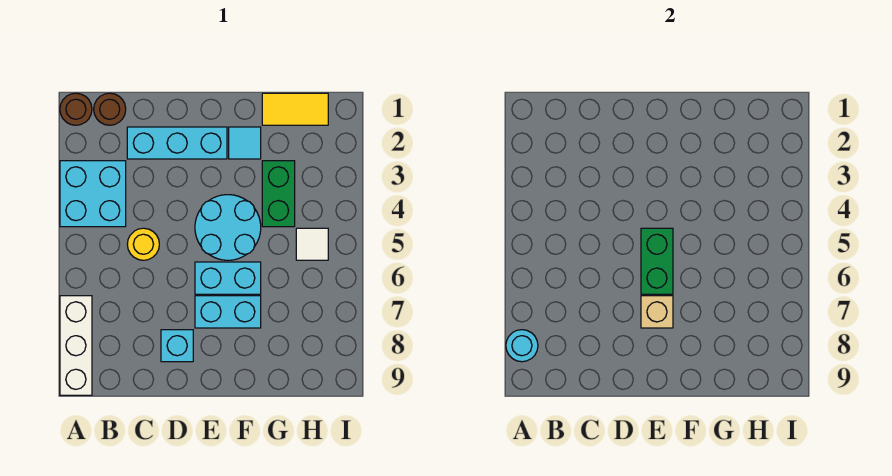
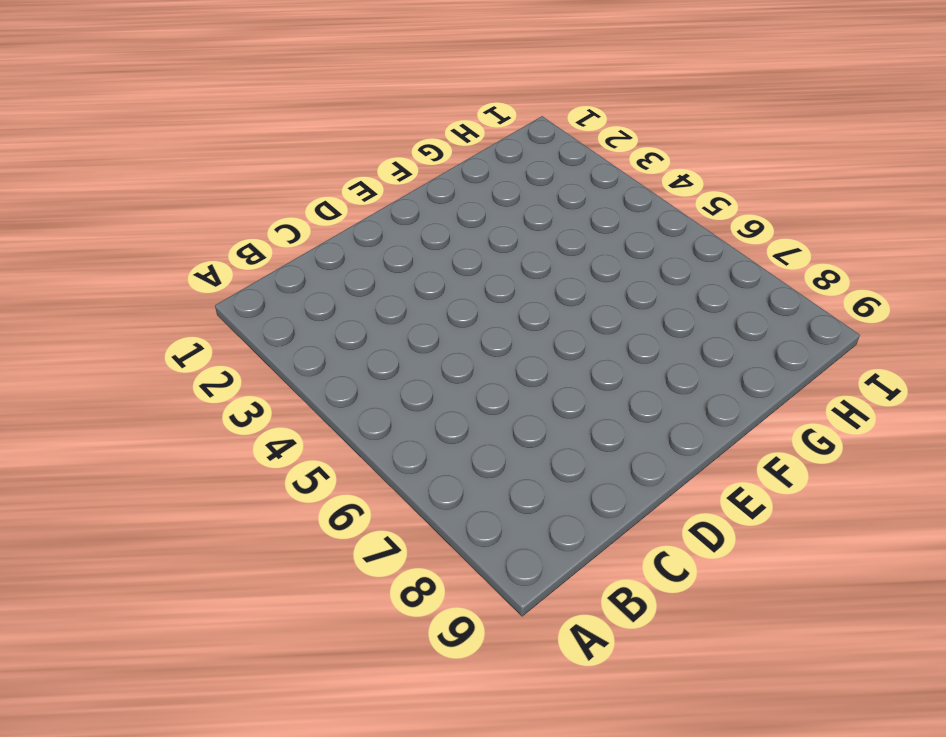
none -> brown 1x1 round brick [60,93,92,125]
none -> cyan 2x2 brick [60,161,126,227]
none -> white 1x3 brick [60,296,92,395]

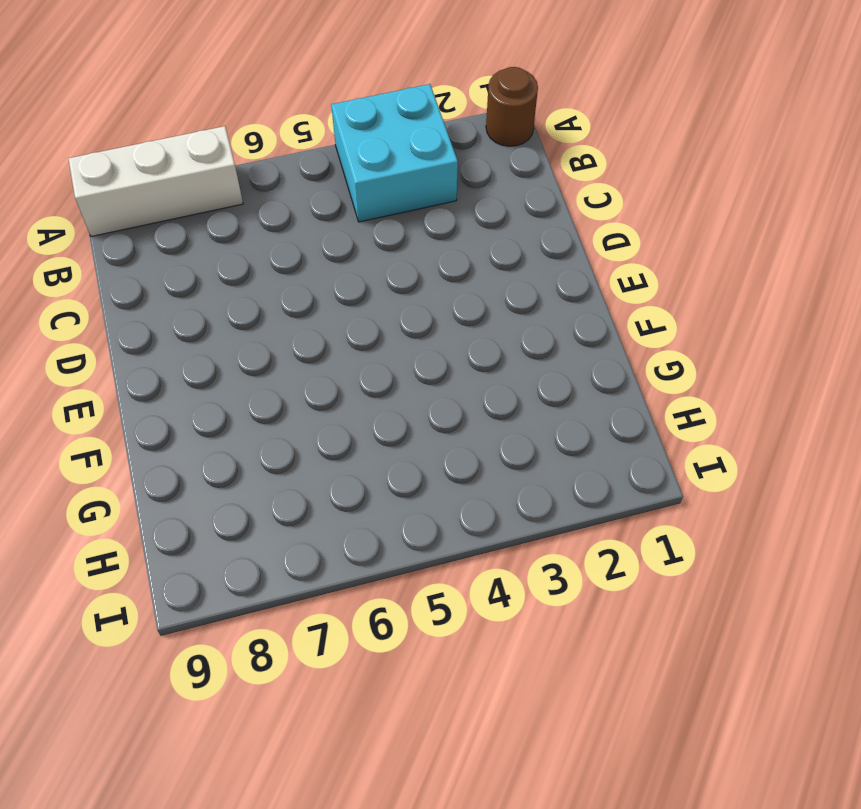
none -> brown 1x1 round brick [94,93,126,125]
none -> cyan 1x3 brick [127,127,227,159]
none -> yellow 1x1 round brick [127,228,159,260]

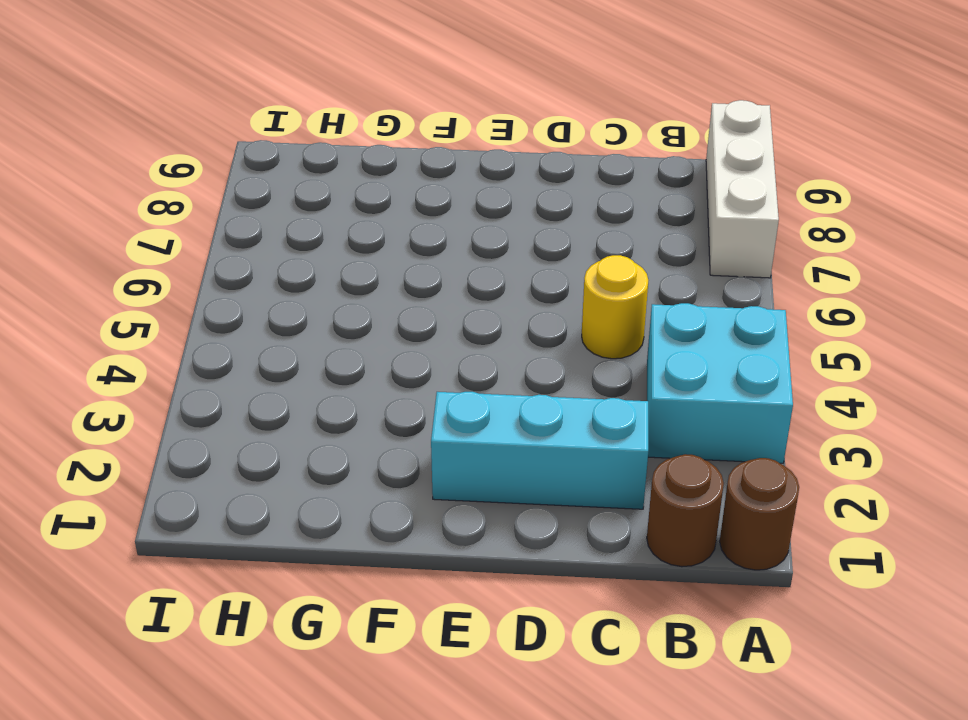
none -> cyan 1x1 brick [161,330,193,362]
none -> cyan 2x2 round brick [195,195,261,260]
none -> cyan 1x2 brick [195,262,261,294]

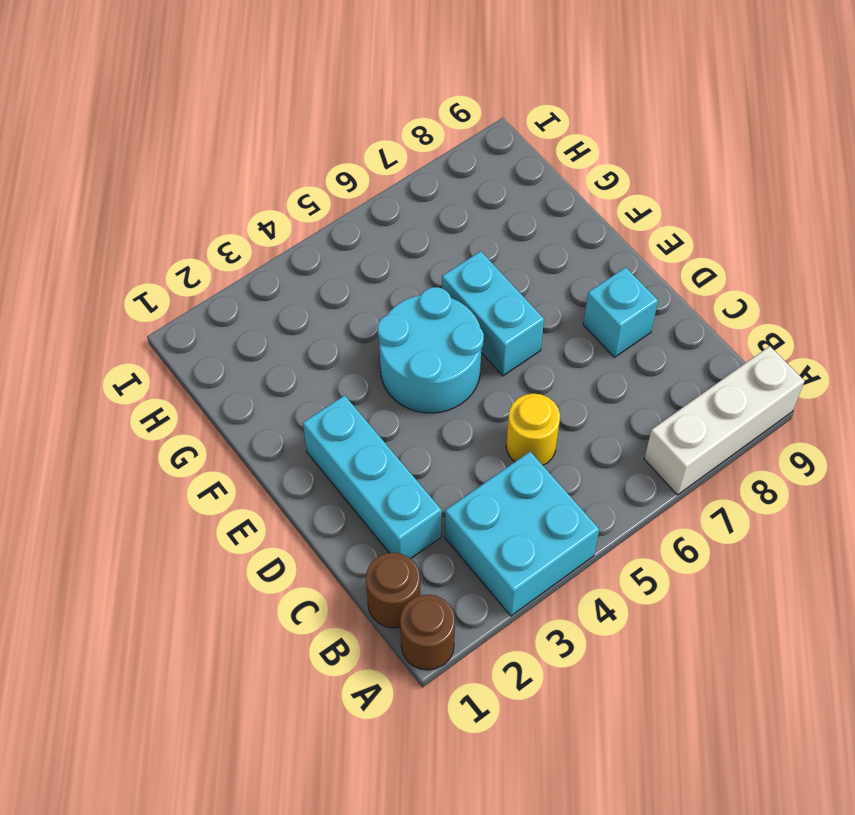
none -> cyan 1x2 brick [195,296,261,328]
none -> cyan 1x1 tile [229,127,261,159]
none -> yellow 1x2 tile [262,93,328,125]

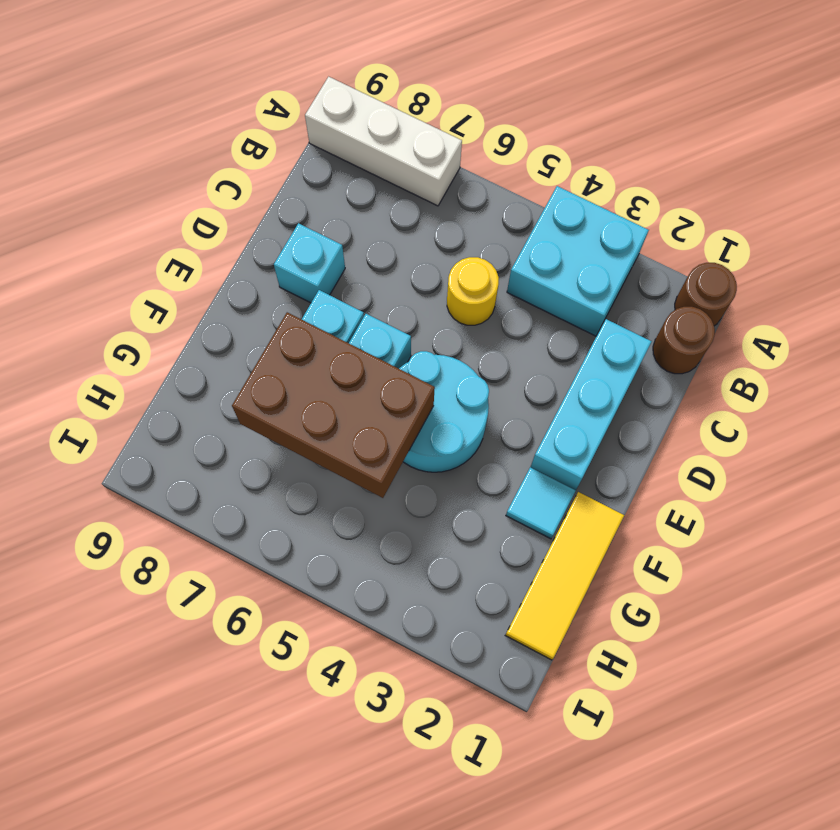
yellow 1x3 tile [505,492,624,660] -> yellow 1x2 tile [262,93,328,125]
brown 2x3 brick [232,312,435,498] -> none
none -> green 1x2 brick [262,161,295,227]
none -> white 1x1 tile [296,228,328,260]
none -> cyan 1x1 round brick [506,330,538,362]

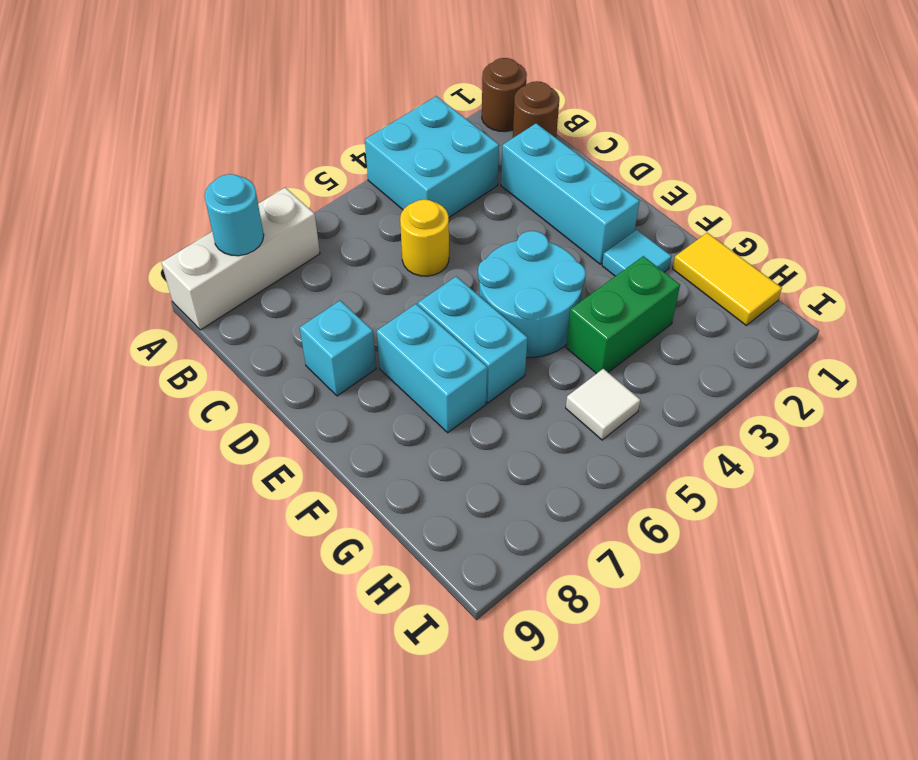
none -> green 1x2 brick [641,228,673,294]
none -> tan 1x1 brick [641,296,673,328]

